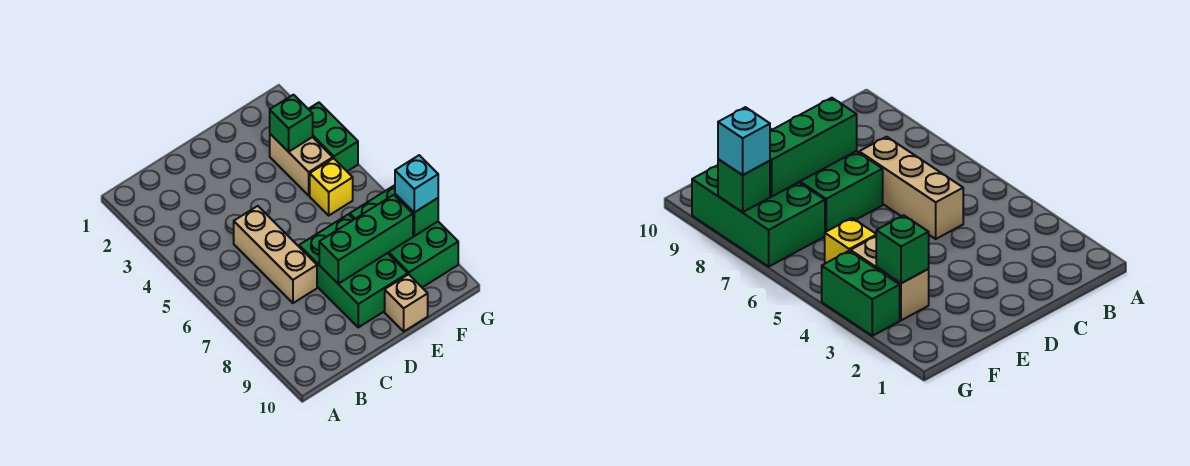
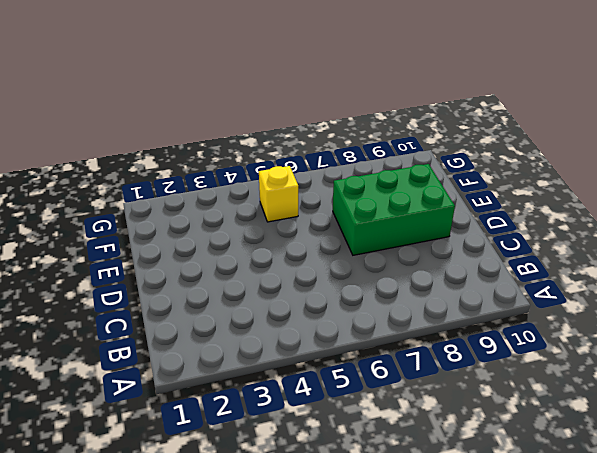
none -> tan 1x3 brick [234,206,317,303]
none -> tan 1x1 brick [385,274,428,331]

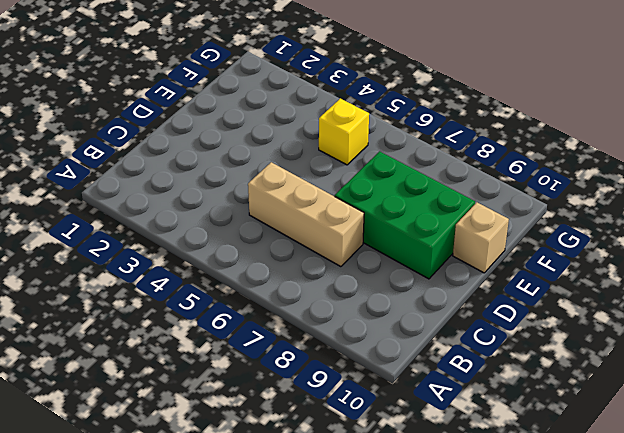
none -> tan 1x2 brick [270,134,333,195]
none -> green 2x3 brick [350,185,458,287]

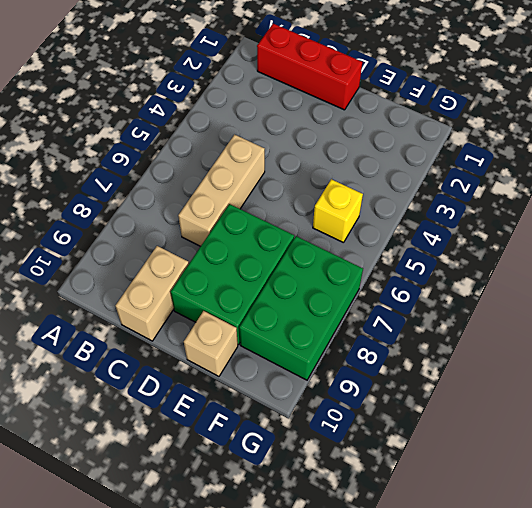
red 1x3 brick [257,24,362,110] -> none
tan 1x2 brick [115,246,189,341] -> tan 1x2 brick moved to [270,134,333,195]
none -> green 1x2 brick [309,103,358,171]
none -> green 1x3 brick [319,195,413,284]

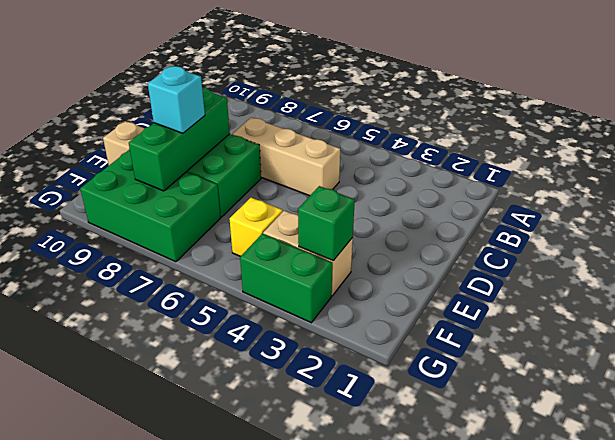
cyan 1x1 brick [148,66,205,133] -> cyan 1x1 brick moved to [395,155,438,212]
none -> green 1x1 brick [395,194,438,236]

